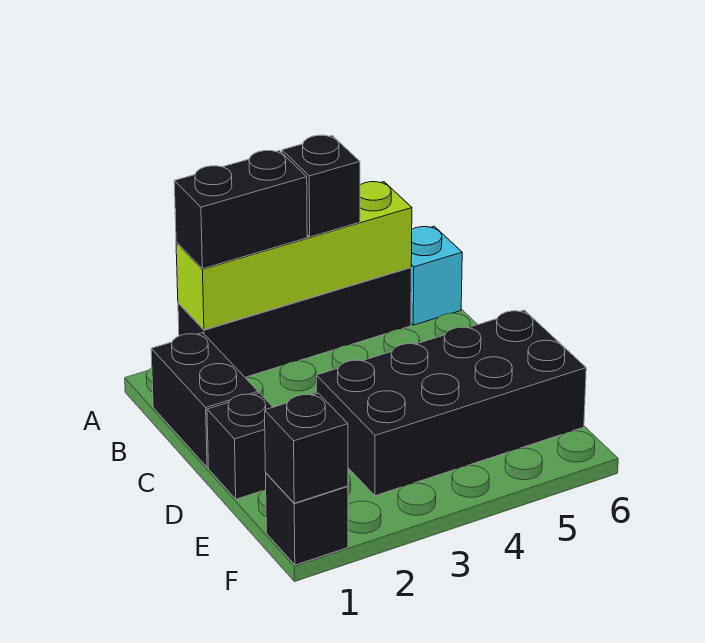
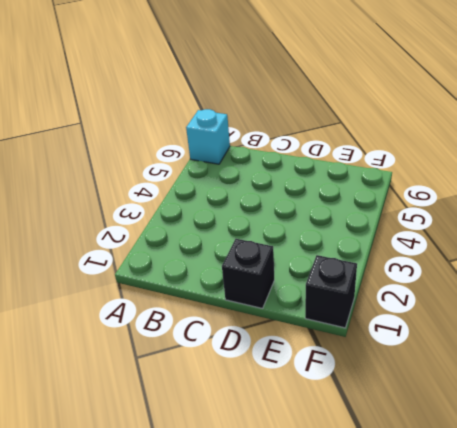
none -> black 1x4 brick [178,267,411,377]
none -> black 1x2 brick [151,333,258,467]

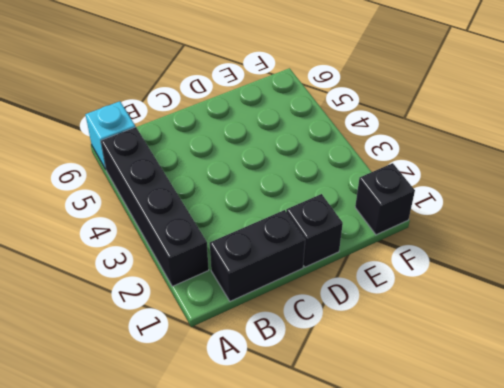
none -> black 2x4 brick [316,310,586,496]
none -> lime 1x4 brick [176,182,412,330]

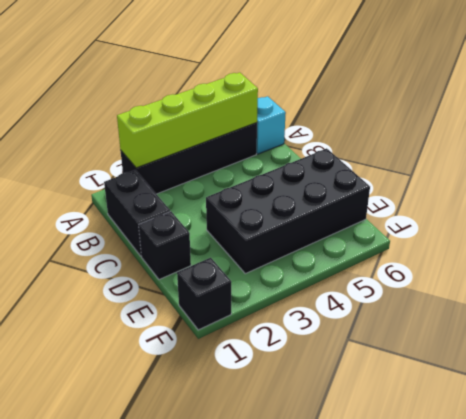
none -> black 1x1 brick [265,393,348,503]
none -> black 1x2 brick [174,151,307,269]

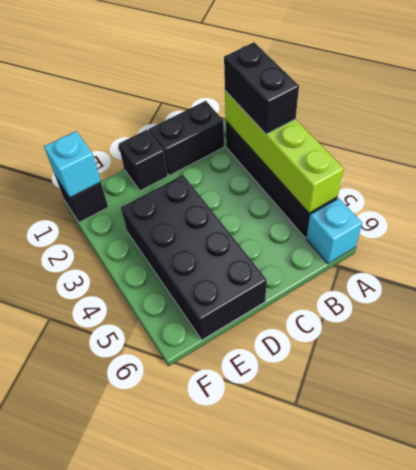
cyan 1x1 brick [44,131,101,197] -> black 1x1 brick [265,393,348,503]
none -> black 1x1 brick [282,135,360,237]

